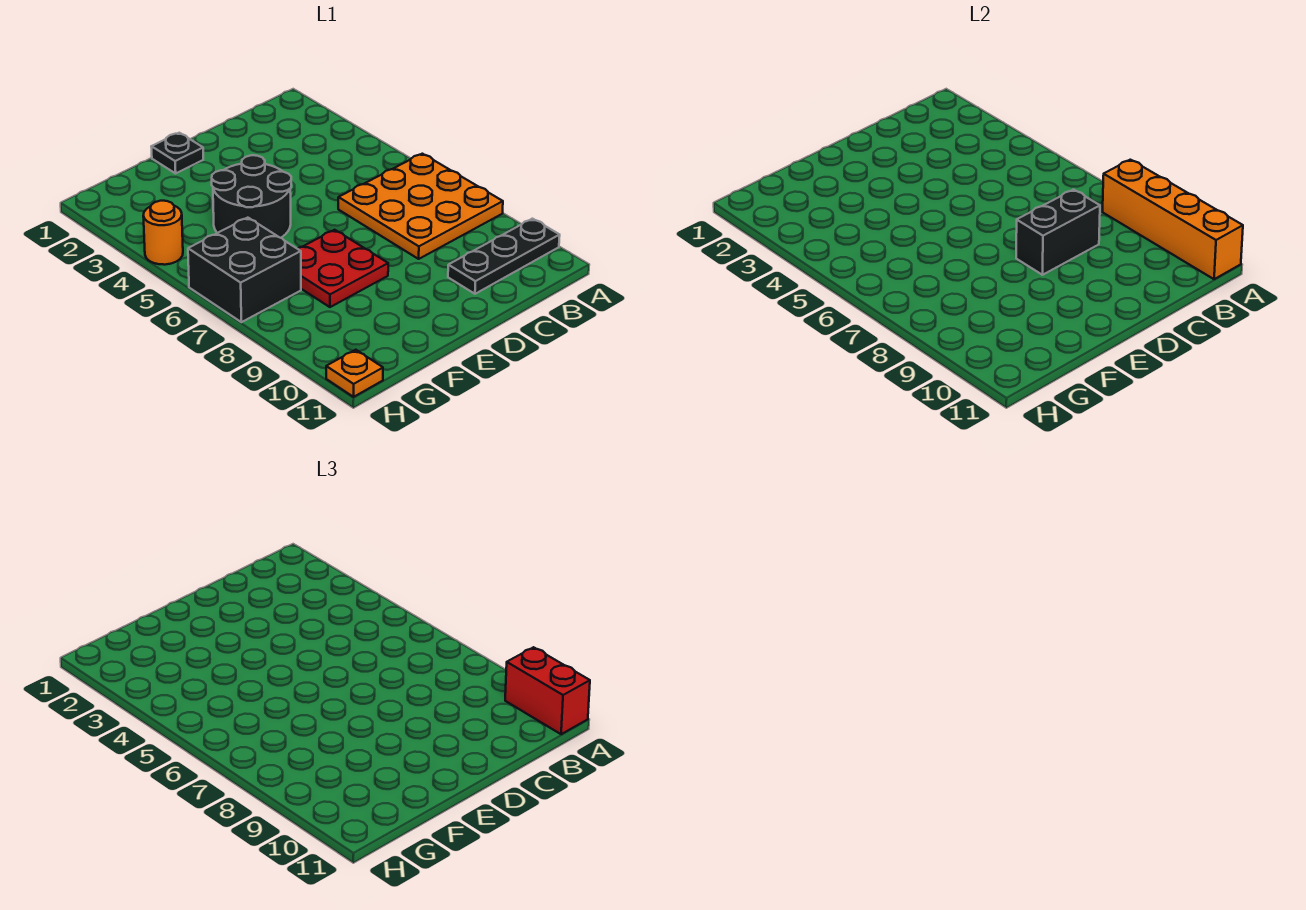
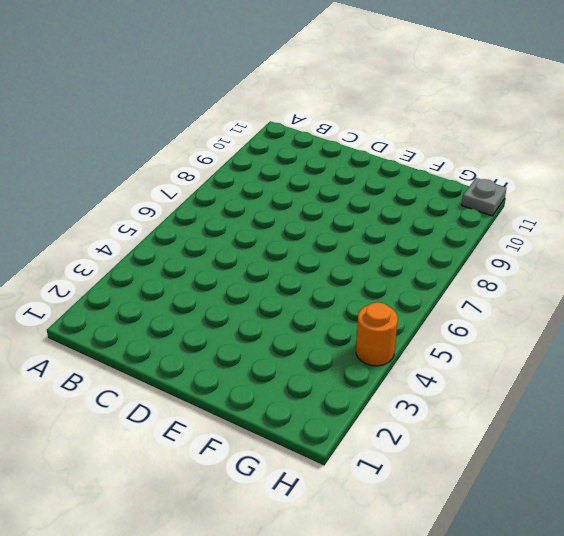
grey 1x1 plate [462,178,507,216] -> orange 1x1 plate [326,350,383,397]
none -> orange 3x3 plate [338,154,503,259]
none -> black 1x3 plate [448,219,560,294]

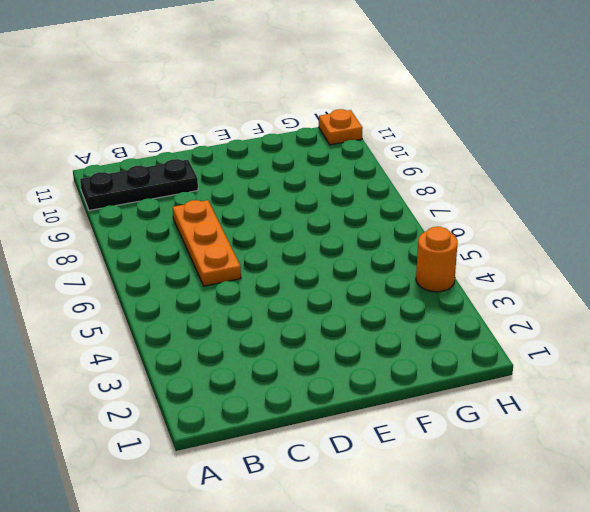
orange 1x3 plate [173,200,241,286] -> orange 3x3 plate [338,154,503,259]
none -> black 1x1 plate [151,133,203,173]
none -> black 2x2 round brick [212,155,291,238]

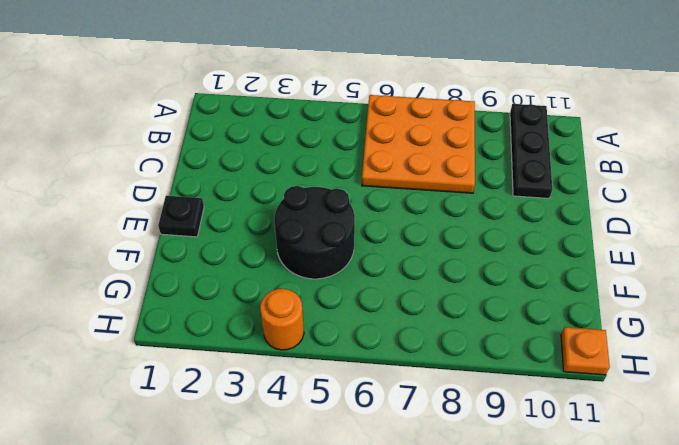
none -> red 2x2 plate [297,230,388,307]
none -> black 2x2 brick [188,218,301,322]

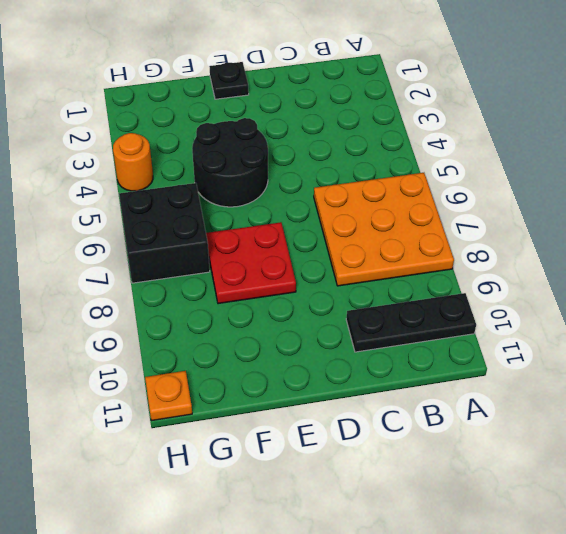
none -> orange 1x4 brick [1103,160,1243,279]
none -> black 1x2 brick [1016,190,1100,275]

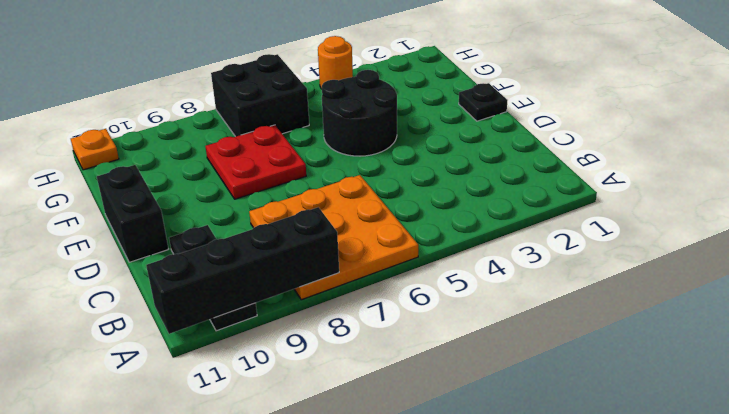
black 1x4 brick [146,207,339,334] -> orange 1x4 brick [1103,160,1243,279]
black 1x2 brick [97,165,168,262] -> black 1x2 brick moved to [1016,190,1100,275]
none -> red 1x2 brick [505,647,590,734]

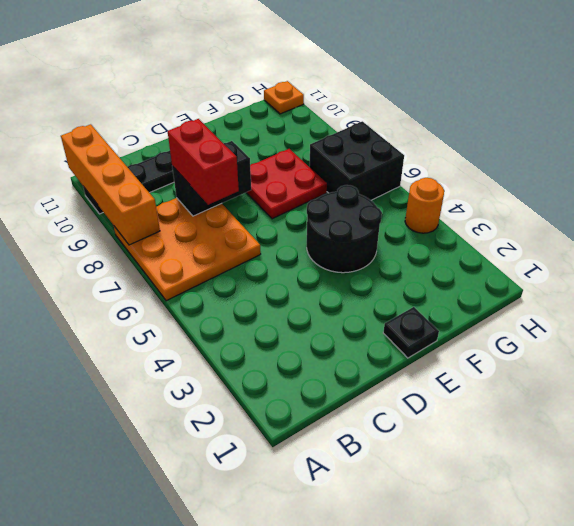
red 1x2 brick [168,119,239,205] -> red 1x2 brick moved to [505,647,590,734]

